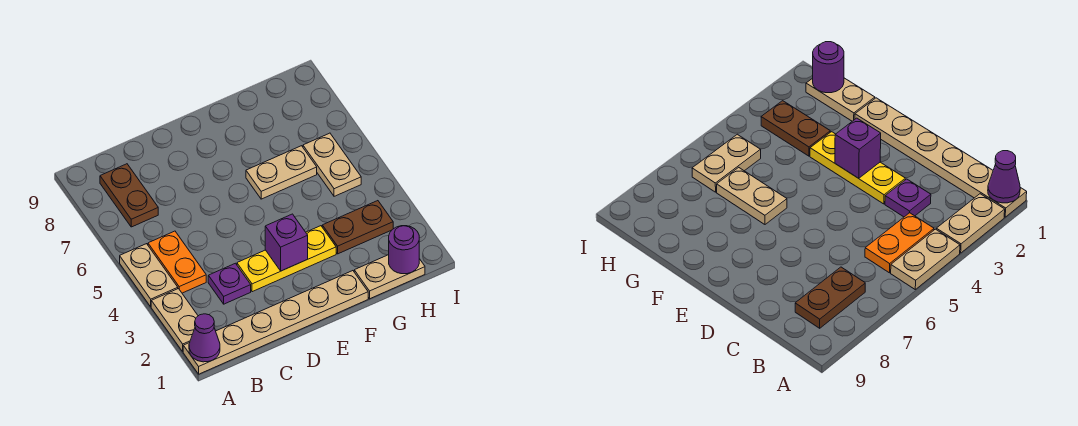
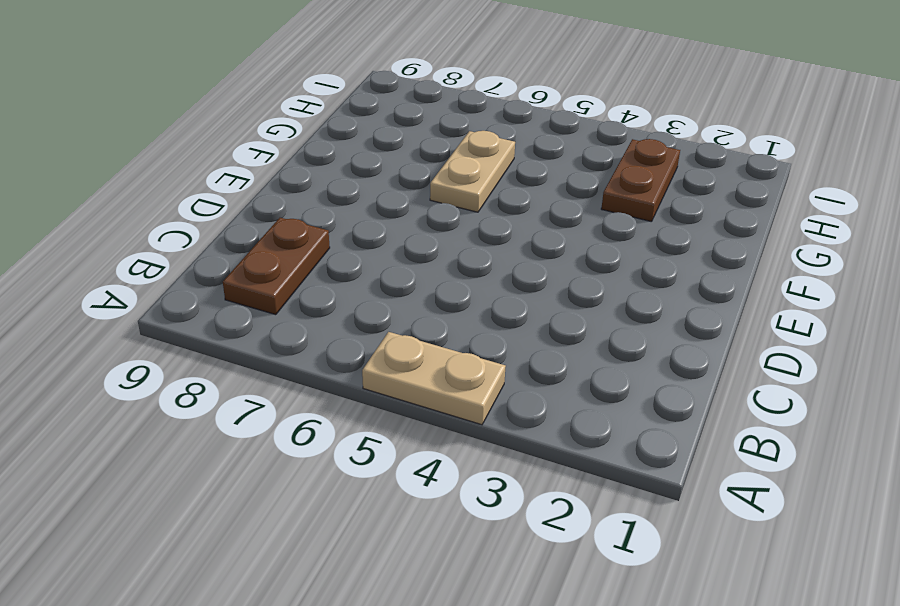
brown 1x2 plate [223,218,330,315] -> brown 1x2 plate turned to [100,164,158,227]
none -> tan 1x6 plate [183,271,368,374]
none -> tan 1x2 plate [151,289,198,352]
none -> orange 1x2 plate [148,231,206,293]

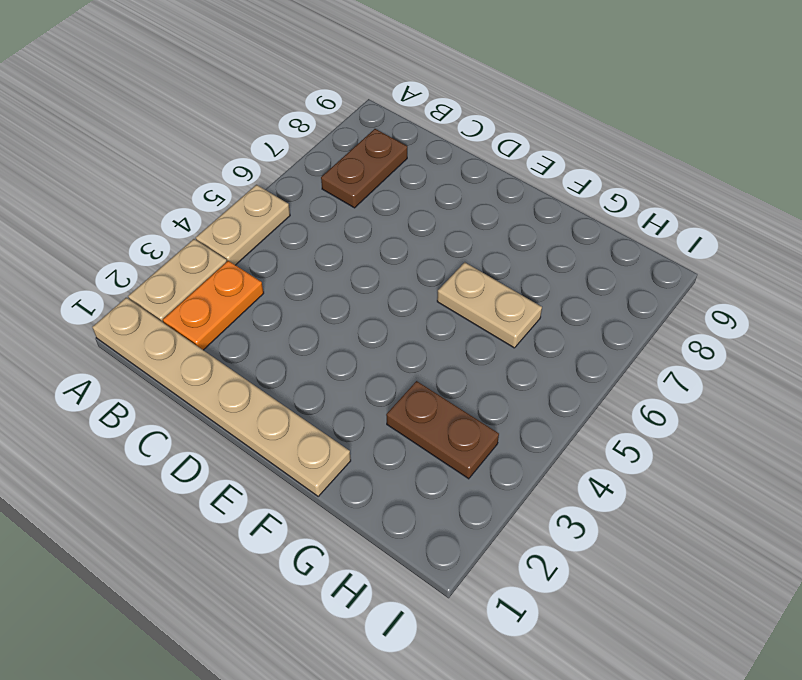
orange 1x2 plate [163,261,264,350] -> orange 1x2 plate moved to [148,231,206,293]
none -> purple 1x1 plate [208,263,251,304]
none -> yellow 1x3 plate [237,226,336,292]
none -> tan 1x2 plate [354,255,425,299]

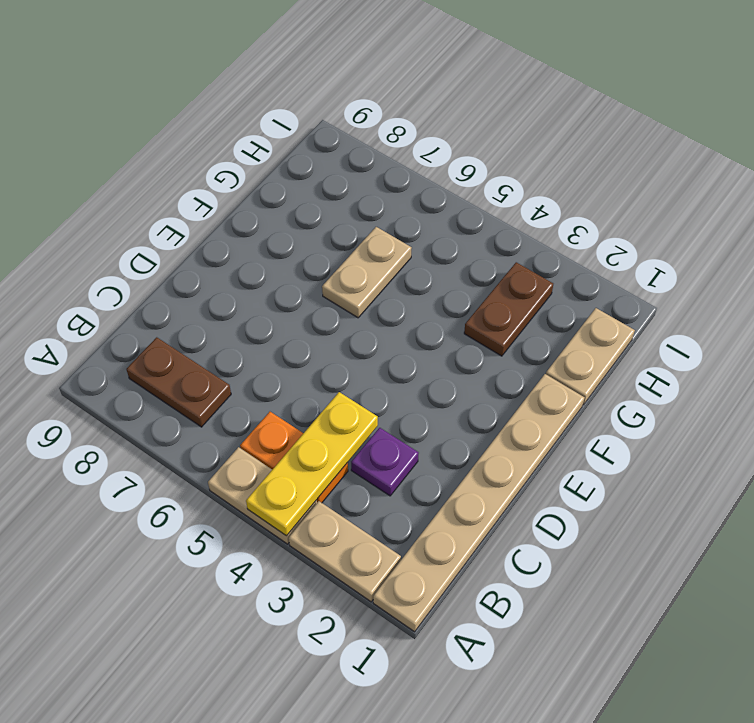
yellow 1x3 plate [246,392,378,536] -> yellow 1x3 plate moved to [237,226,336,292]
none -> tan 1x2 plate [303,133,361,196]
none -> purple 1x1 cone [189,314,220,362]
none -> purple 1x1 brick [265,214,308,271]

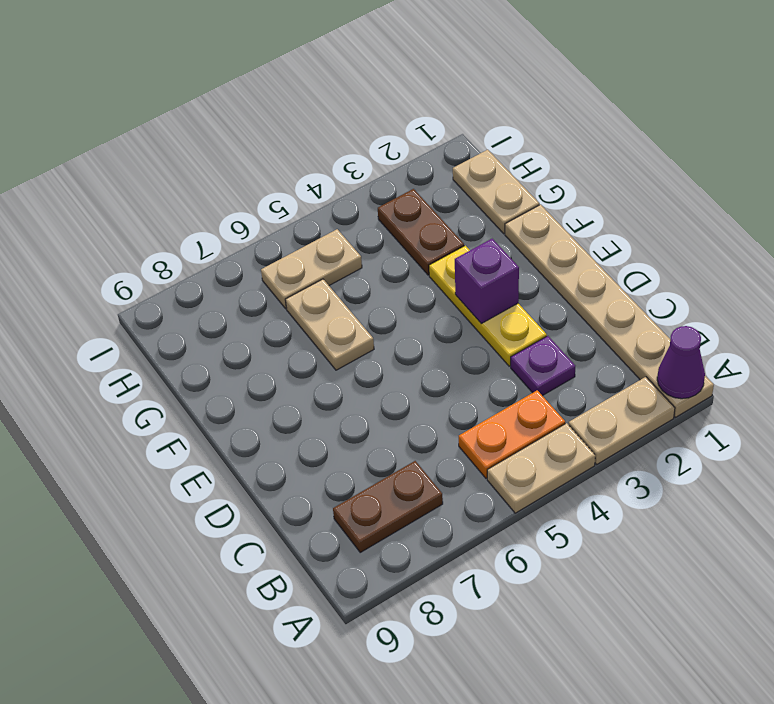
none -> purple 1x1 round brick [389,226,419,274]

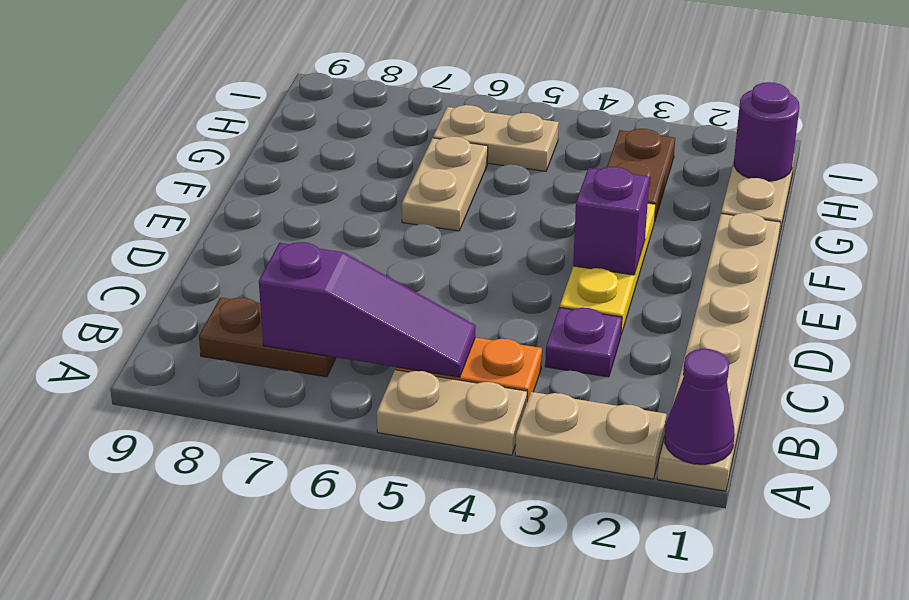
purple 1x3 slope [259,242,476,377] -> none

